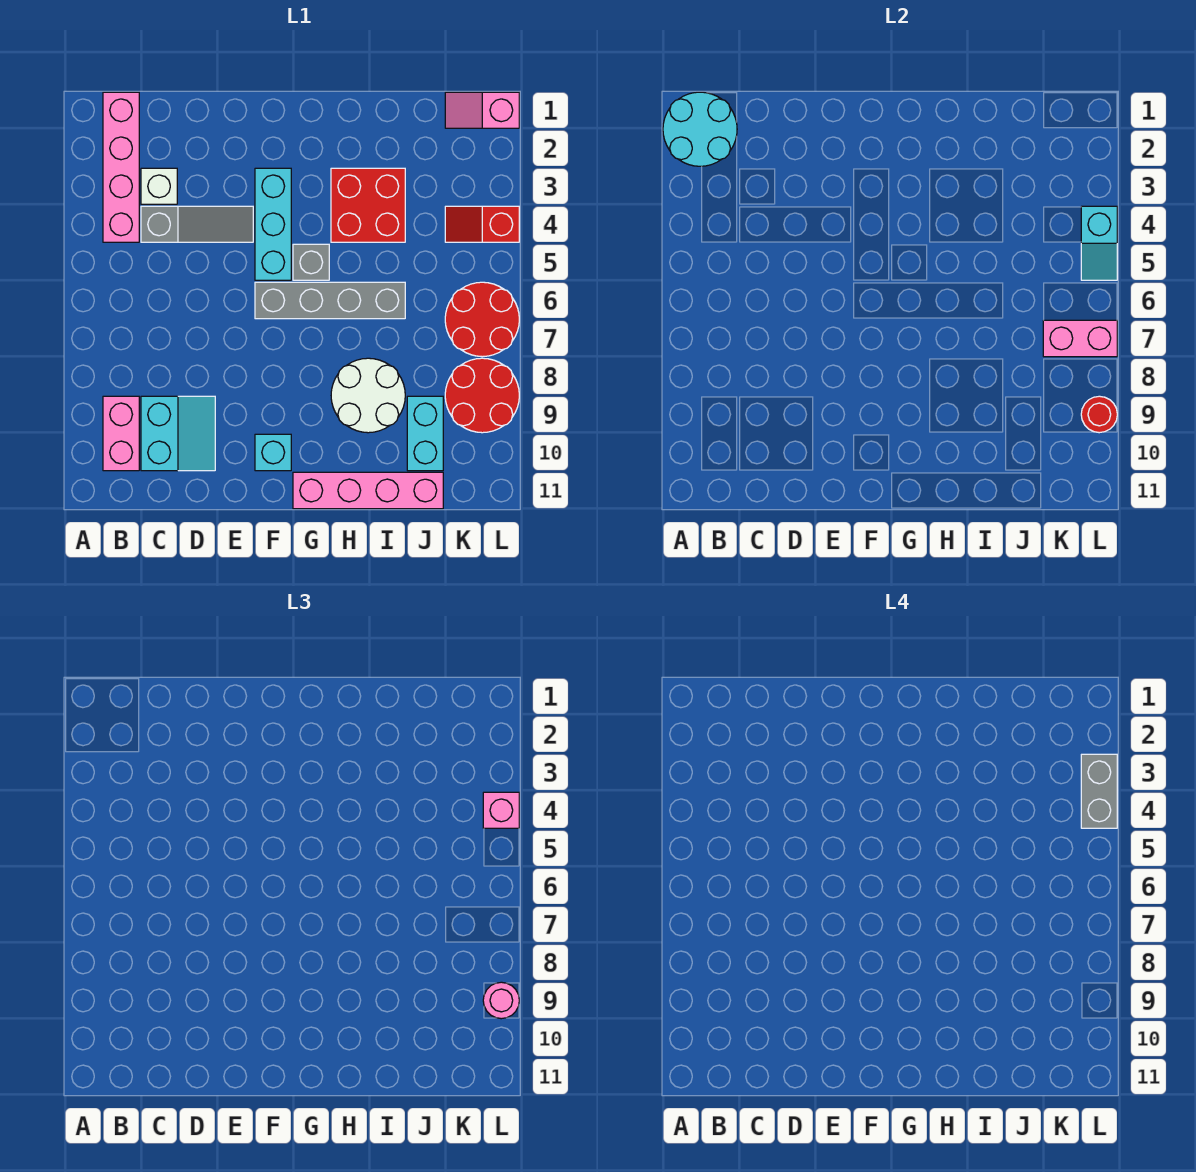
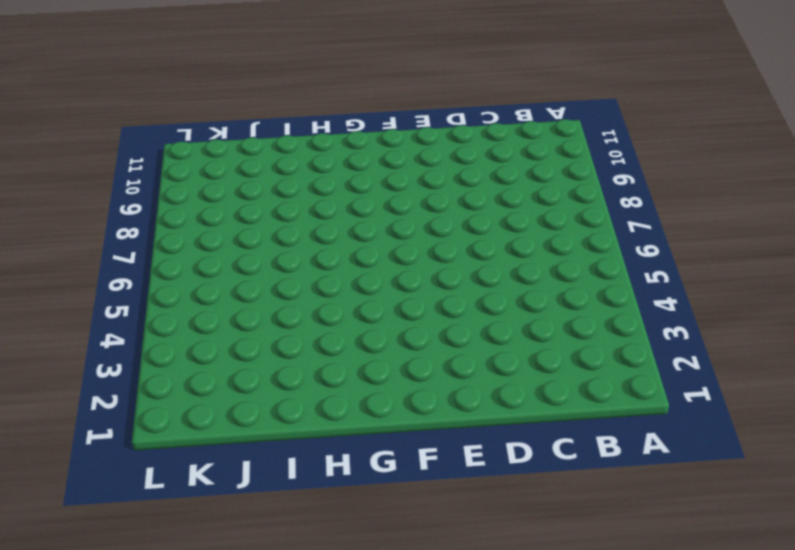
none -> pink 1x4 brick [103,92,139,242]
none -> pink 1x2 brick [103,396,139,471]
none -> white 1x1 brick [141,168,177,204]

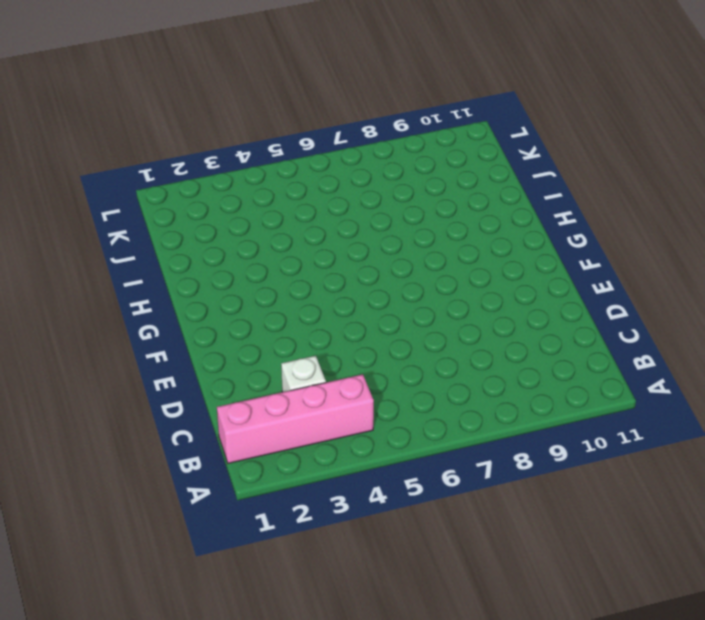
none -> pink 1x2 brick [103,396,139,471]
none -> grey 1x3 slope [141,206,253,242]
none -> cyan 2x2 slope [141,396,215,471]

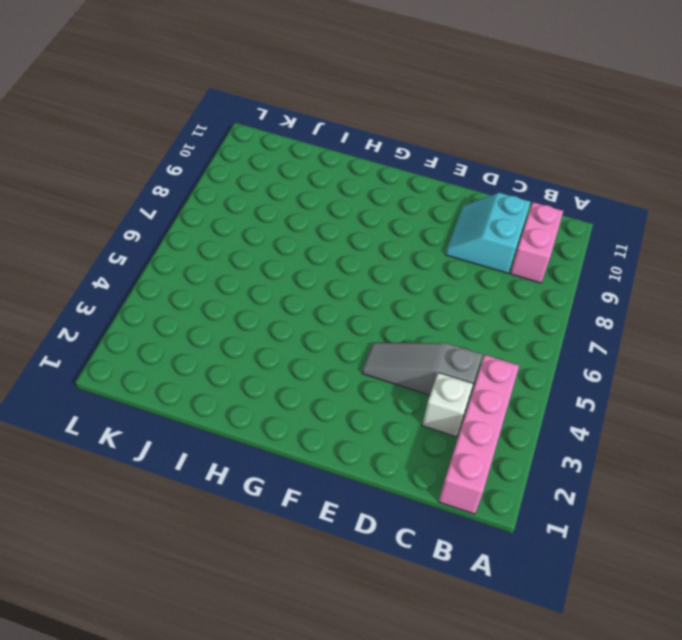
none -> cyan 1x3 brick [255,168,291,280]
none -> grey 1x4 brick [255,282,405,319]
none -> cyan 1x1 brick [255,434,291,471]

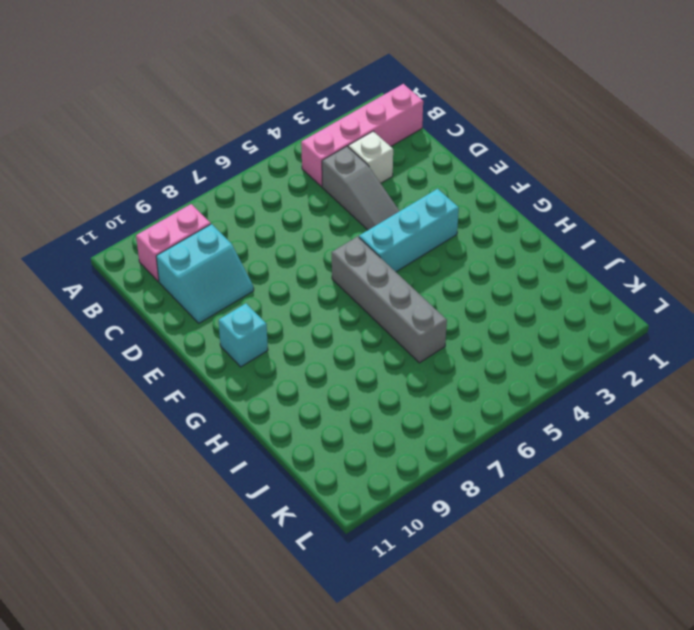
none -> grey 1x1 brick [293,244,329,280]
none -> pink 1x4 brick [293,472,443,509]
none -> red 2x2 brick [331,168,405,242]

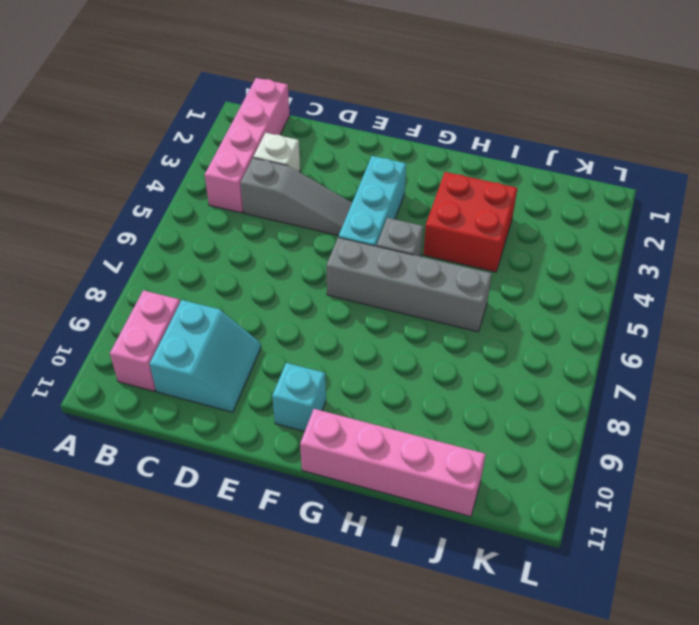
none -> white 2x2 round brick [331,358,405,433]
none -> cyan 1x2 brick [407,396,443,471]
none -> pink 1x2 slope [445,92,519,128]

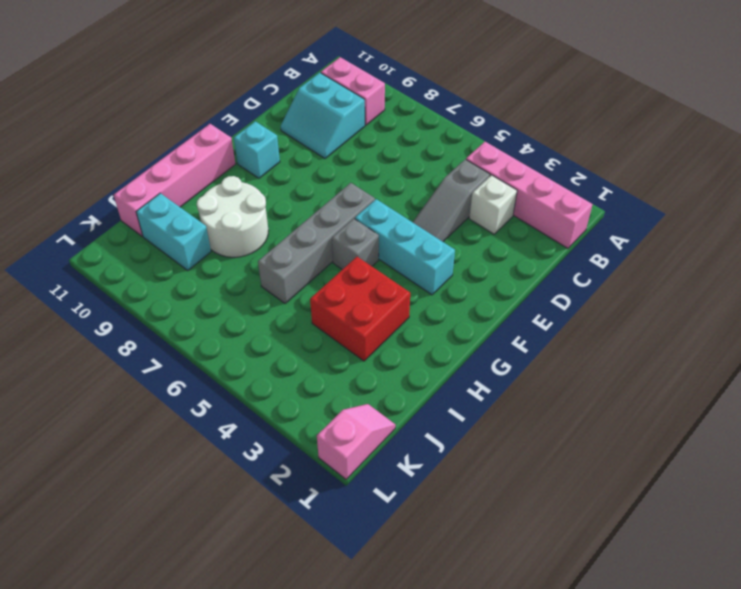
none -> red 1x2 slope [445,206,519,242]
none -> red 2x2 round brick [445,282,519,357]
none -> red 2x2 round brick [445,358,519,433]

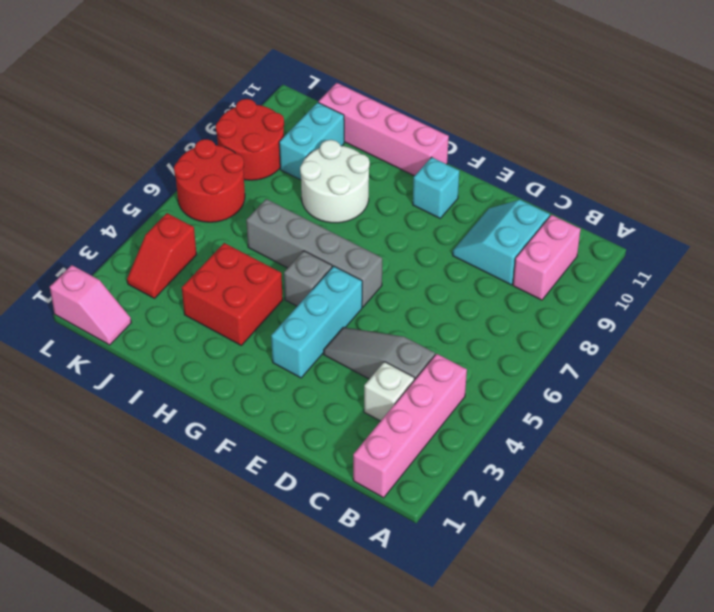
red 1x2 slope [127,213,197,298] -> red 1x2 slope turned to [445,206,519,242]
none -> cyan 2x2 round brick [663,92,737,166]
none -> pink 1x2 brick [1043,320,1117,357]
none -> cyan 1x2 slope [1081,206,1117,280]

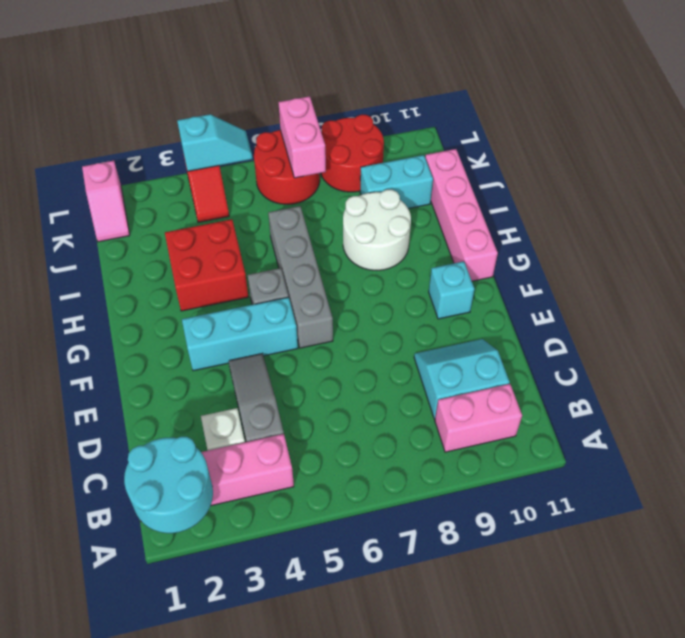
none -> red 1x1 round brick [1081,396,1117,433]
none -> pink 1x1 brick [483,792,519,828]
none -> pink 1x1 round brick [483,982,519,1019]

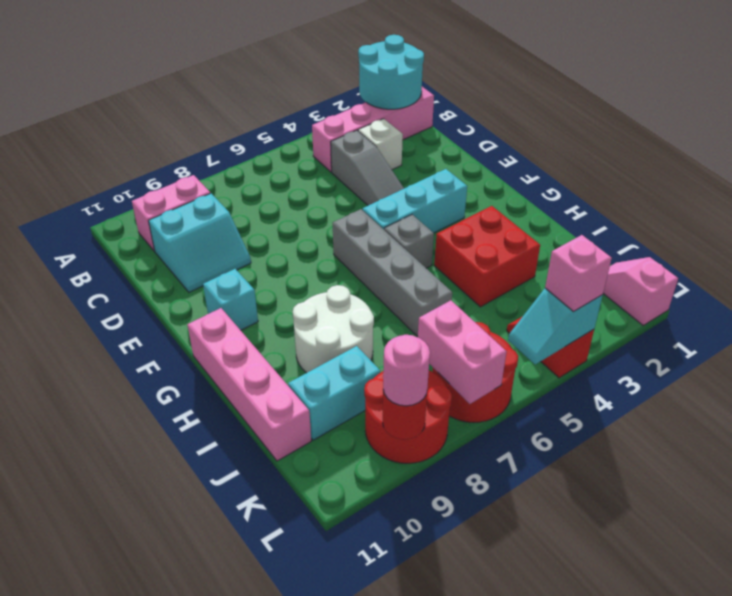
none -> grey 1x2 brick [1081,754,1117,828]

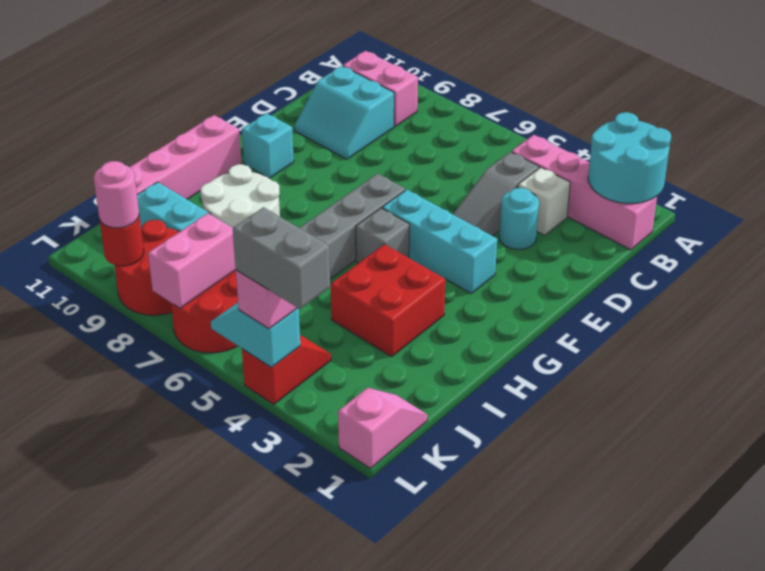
cyan 1x1 round brick [499,188,539,249] -> none

